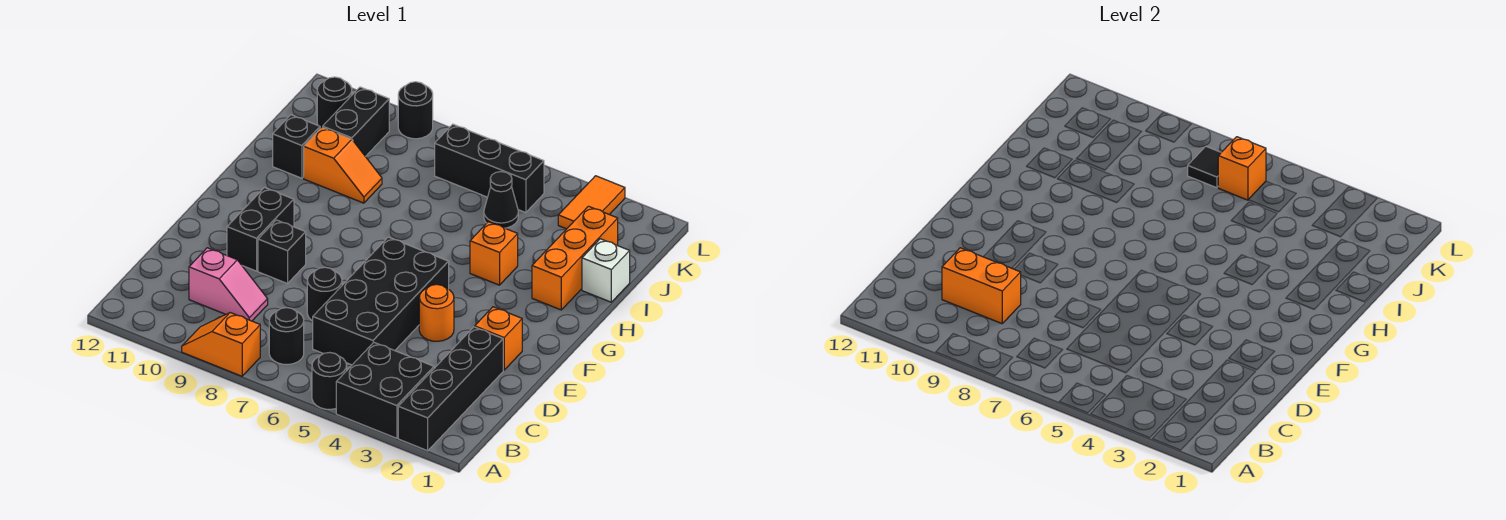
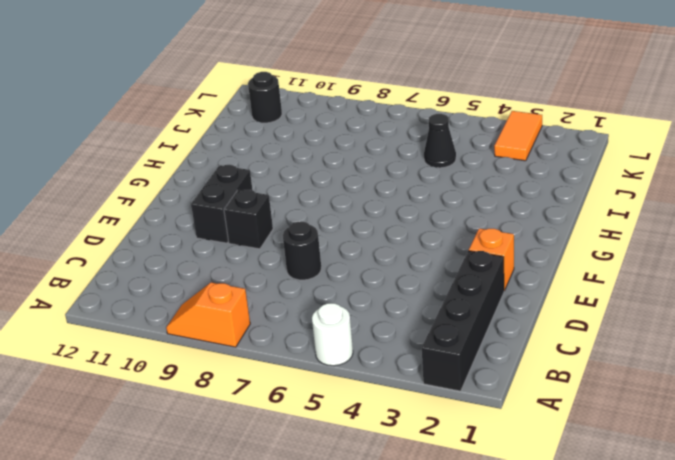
white 1x1 round brick [312,303,353,366] -> black 1x1 round brick [312,352,347,409]
none -> black 2x2 brick [336,342,434,438]
none -> black 1x1 round brick [269,308,304,365]
none -> black 2x4 brick [313,237,449,365]

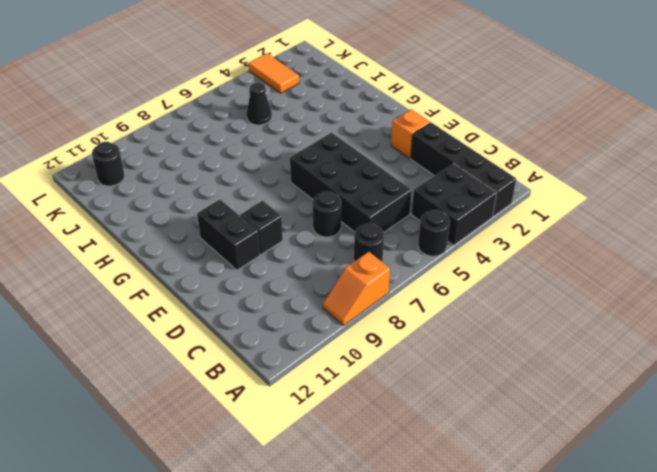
none -> pink 1x2 slope [189,248,268,321]
none -> orange 1x1 round brick [419,285,454,341]
none -> orange 1x3 brick [532,206,618,310]

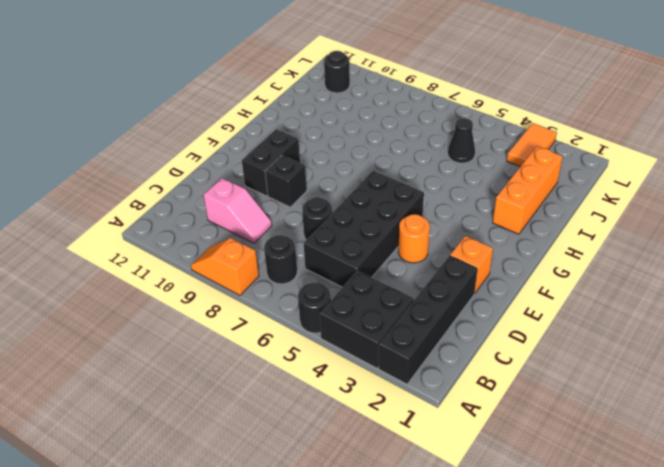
none -> orange 1x1 brick [470,222,518,285]
none -> white 1x1 brick [582,239,630,302]
none -> orange 1x2 slope [304,127,382,203]

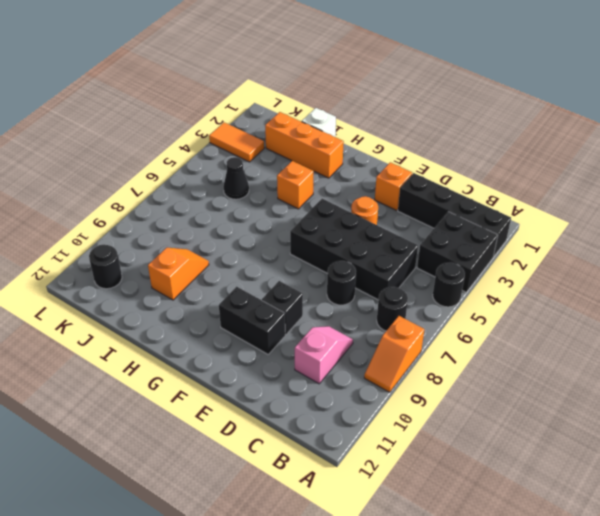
none -> black 1x1 brick [273,115,320,178]
none -> black 1x2 brick [323,87,389,157]
none -> black 1x3 brick [435,124,544,213]

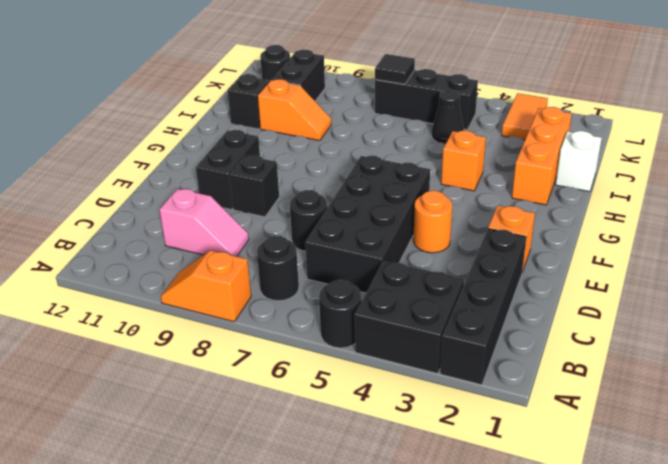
none -> black 1x1 round brick [398,82,433,139]
none -> orange 1x2 brick [942,248,1021,324]
none -> orange 1x1 brick [1218,137,1266,200]

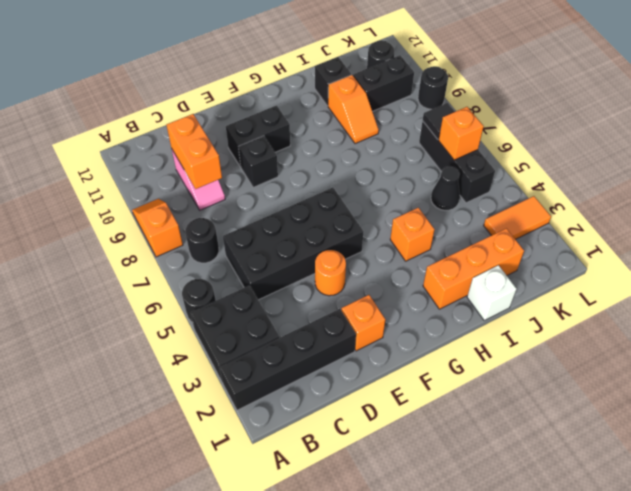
none -> black 1x1 round brick [307,267,342,321]

